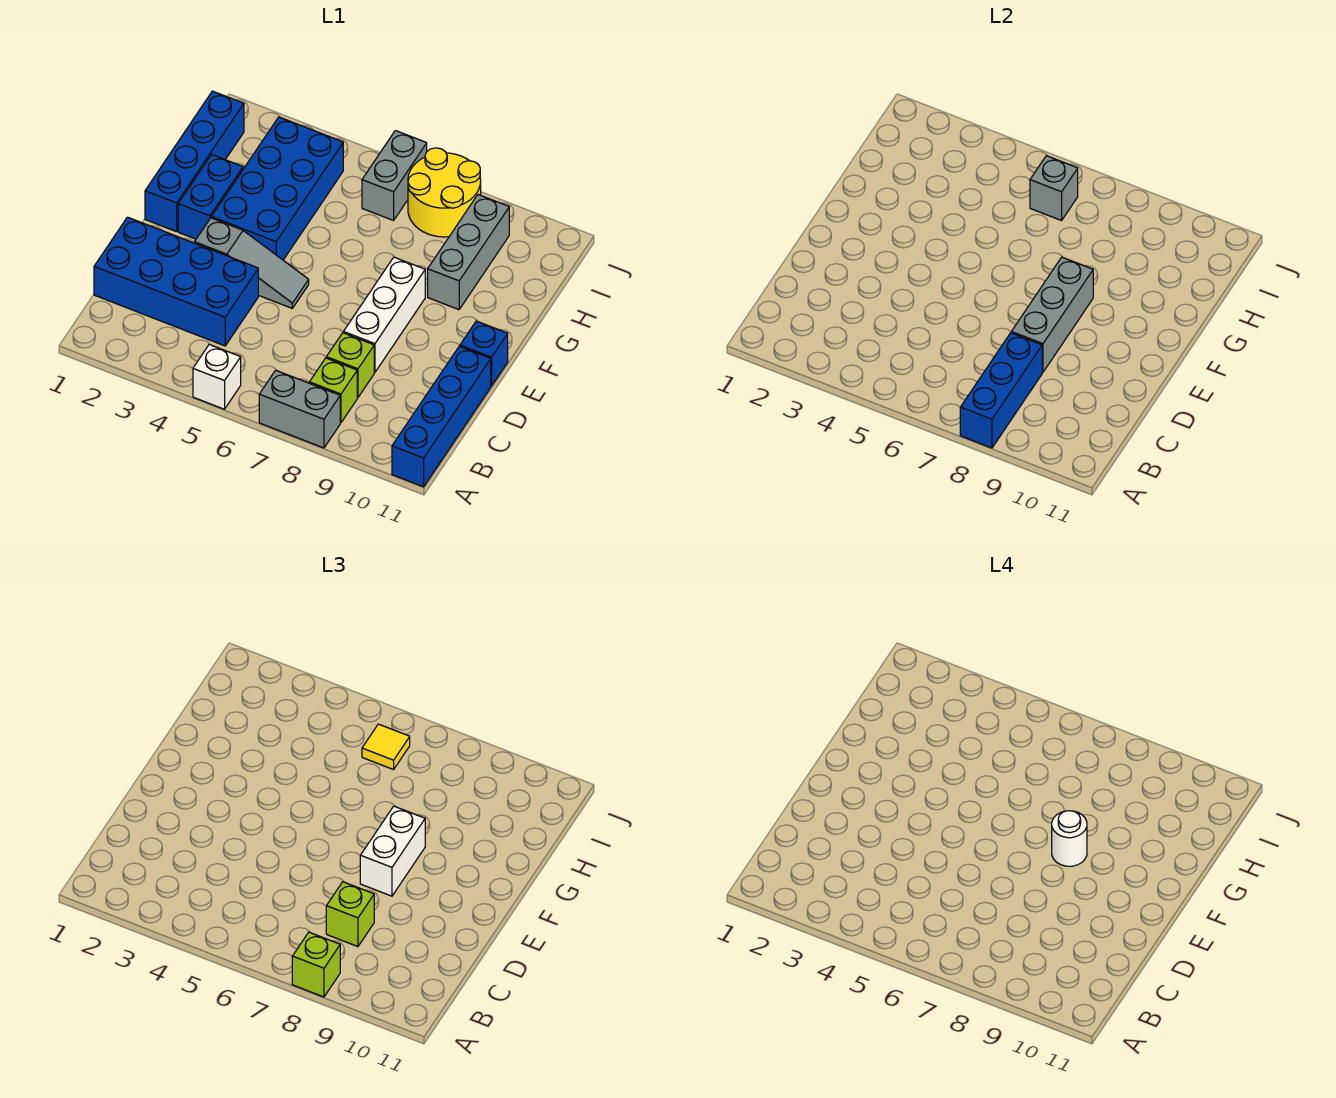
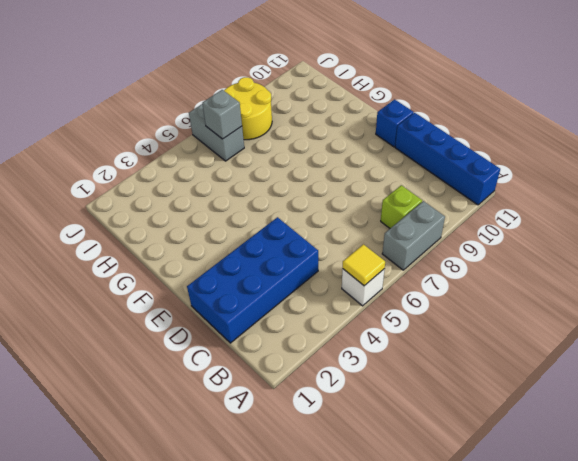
yellow 1x1 tile [343,244,385,286] -> yellow 1x1 tile moved to [362,724,410,770]
none -> lime 1x1 brick [326,333,374,398]
none -> white 1x3 brick [343,257,425,372]
none -> grey 1x3 slope [195,218,309,308]

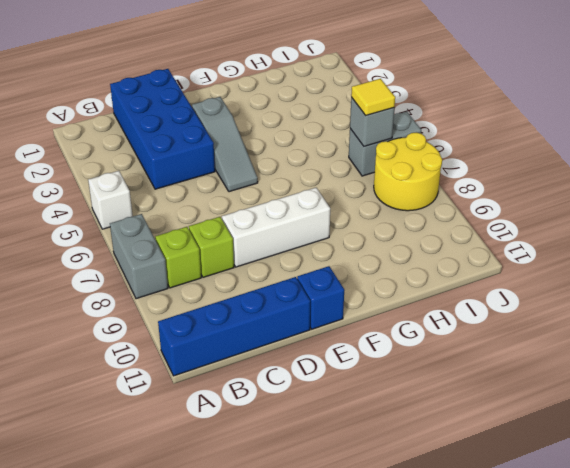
none -> blue 1x4 brick [145,91,244,232]
none -> blue 1x2 brick [178,155,243,239]
none -> blue 2x4 brick [212,117,343,260]

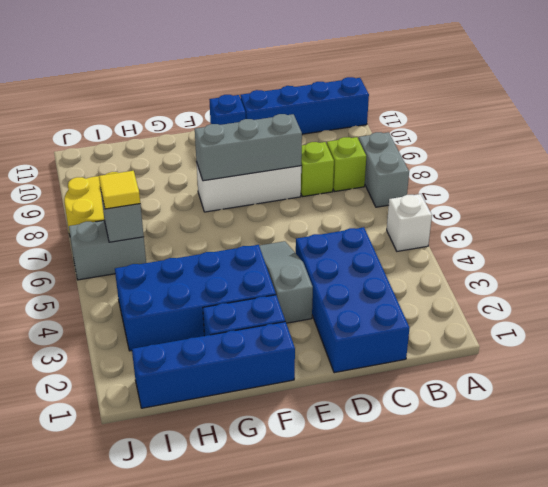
none -> grey 1x3 brick [428,195,509,310]
none -> blue 1x3 brick [960,333,1042,448]
none -> lime 1x1 brick [292,932,340,997]

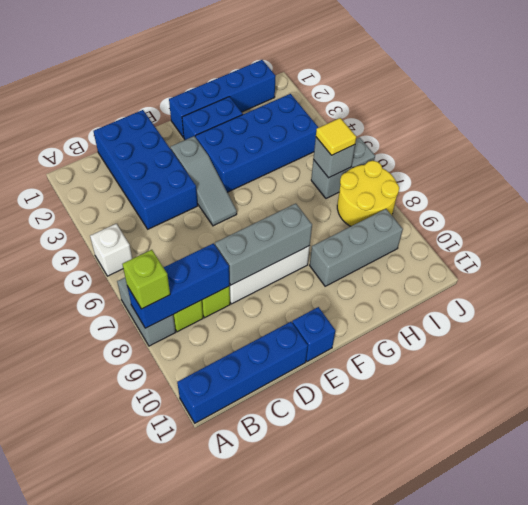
none -> lime 1x1 brick [326,882,374,947]
none -> white 1x2 brick [360,806,425,896]
none -> white 1x1 round brick [1052,811,1087,866]

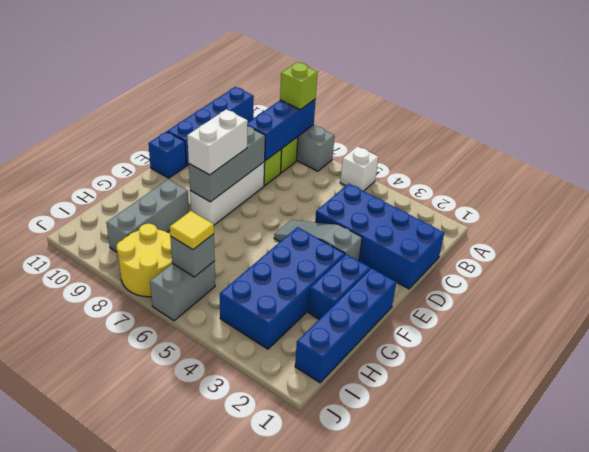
none -> lime 1x1 brick [326,882,374,947]
none -> white 1x1 round brick [1052,811,1087,866]

